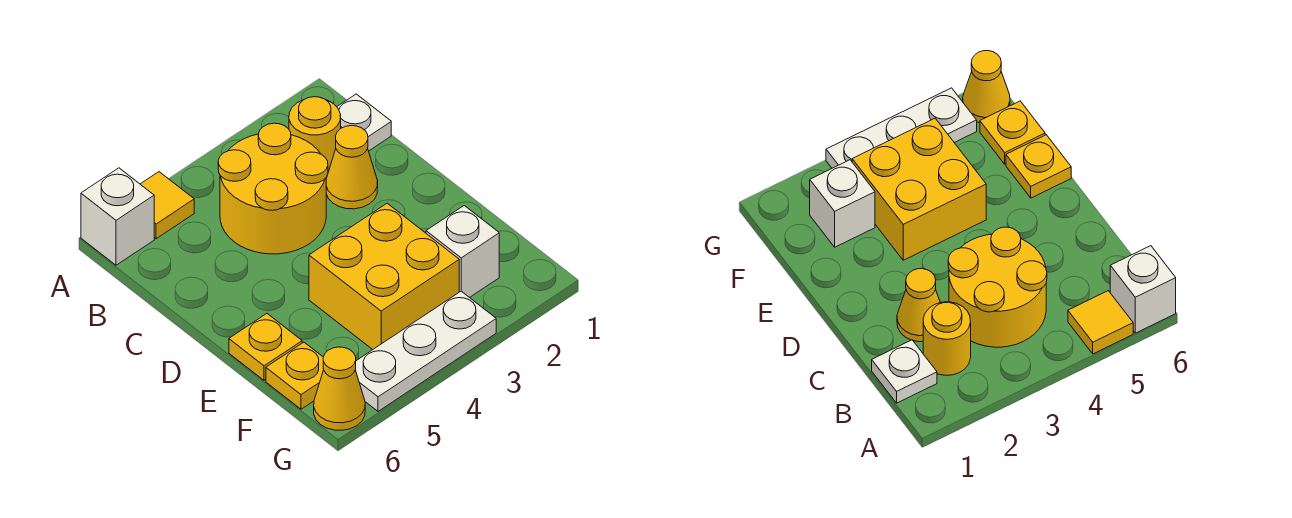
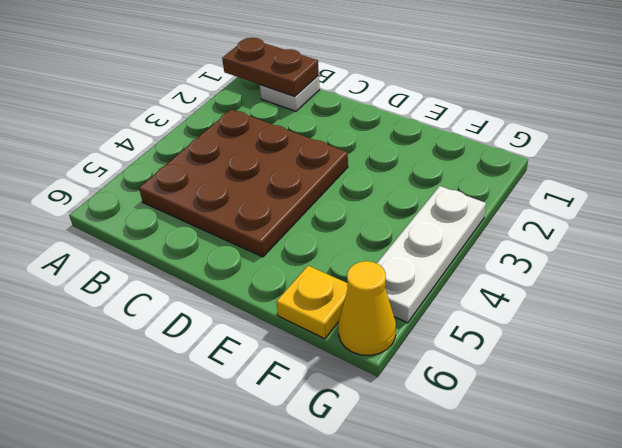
brown 1x2 plate [222,38,319,96] -> none
brown 3x3 plate [139,109,348,257] -> yellow 2x2 round brick [218,123,328,254]
none -> yellow 1x1 tile [141,172,194,239]
none -> white 1x1 brick [81,168,154,265]
none -> yellow 1x1 round brick [289,97,341,178]

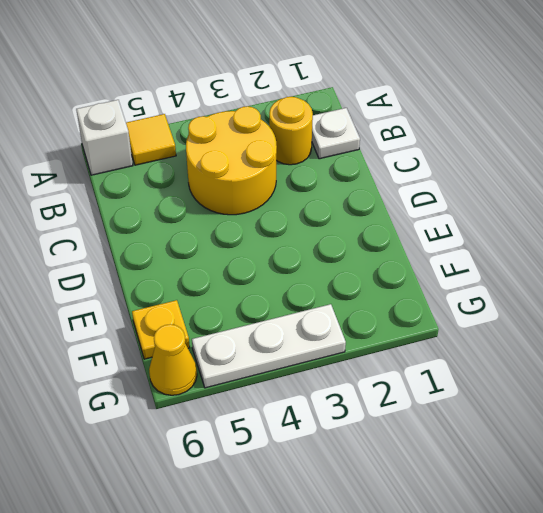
none -> yellow 1x1 cone [326,126,378,209]
none -> yellow 2x2 brick [309,203,459,350]
none -> yellow 1x1 plate [229,314,302,380]

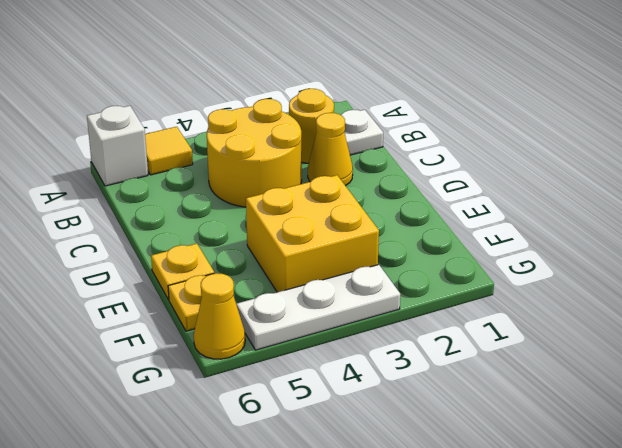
none -> white 1x1 brick [426,206,499,298]

